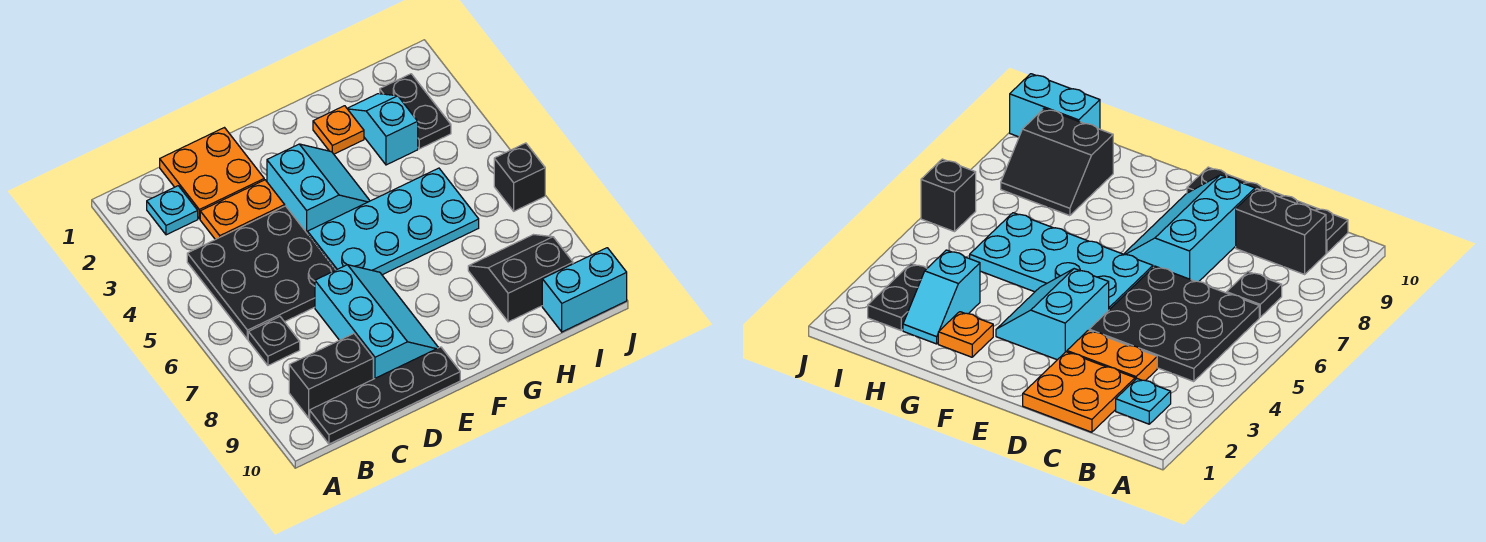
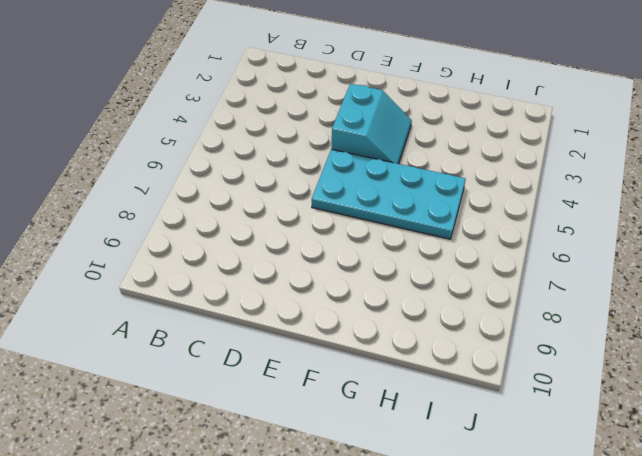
none -> cyan 1x1 plate [147,186,198,235]
none -> black 3x3 plate [187,206,335,339]
none -> black 1x1 plate [248,317,300,365]

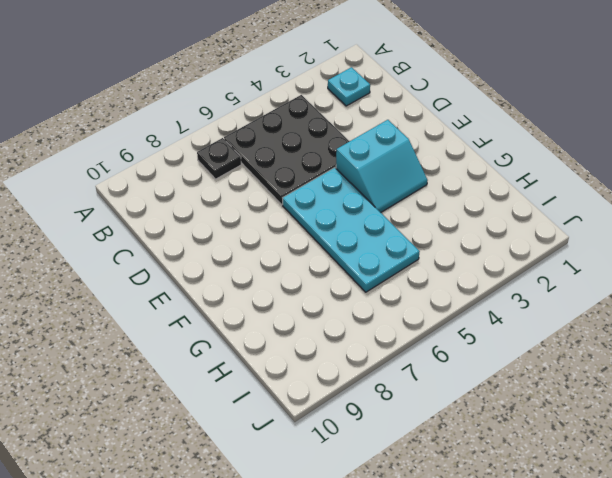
none -> black 1x2 brick [289,334,373,418]
none -> black 1x4 plate [310,347,460,444]
none -> orange 2x2 plate [160,128,264,219]

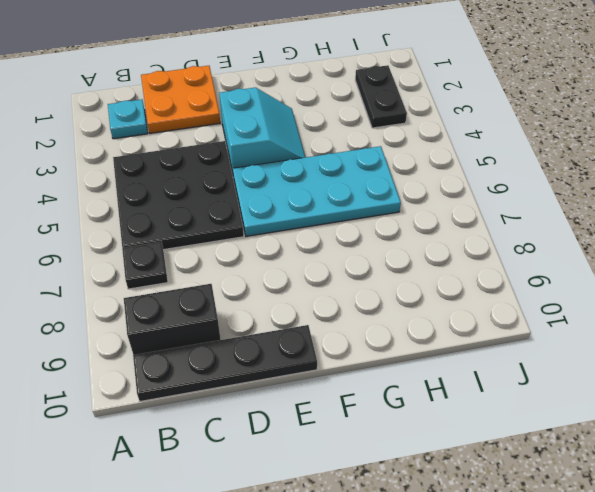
none -> orange 1x2 plate [200,180,285,240]
none -> cyan 2x3 slope [315,265,438,379]
none -> orange 1x1 plate [313,106,364,154]

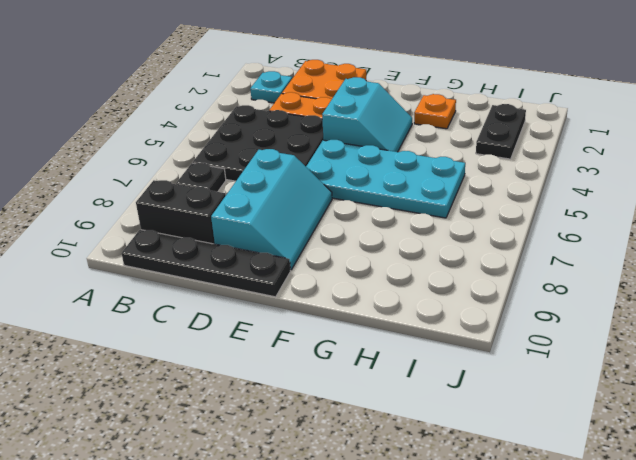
none -> cyan 1x2 slope [347,94,418,165]
none -> black 2x2 slope [468,235,573,322]
none -> cyan 1x2 brick [542,248,627,332]

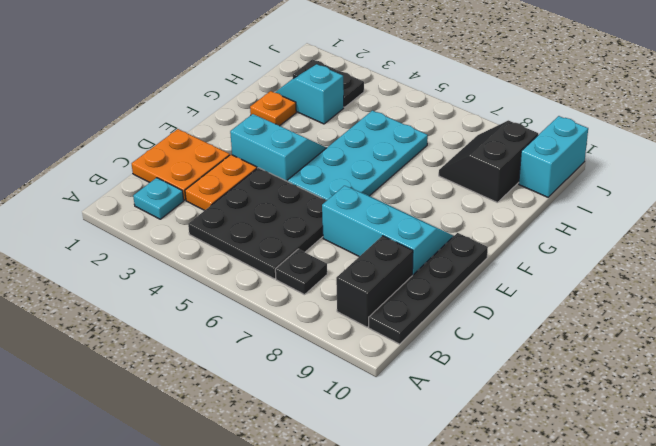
none -> black 1x1 brick [494,143,545,211]

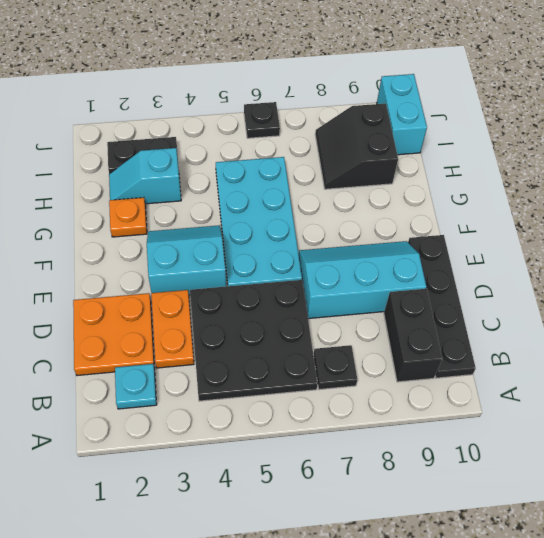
black 1x1 plate [244,102,280,138] -> black 1x1 brick [494,143,545,211]

